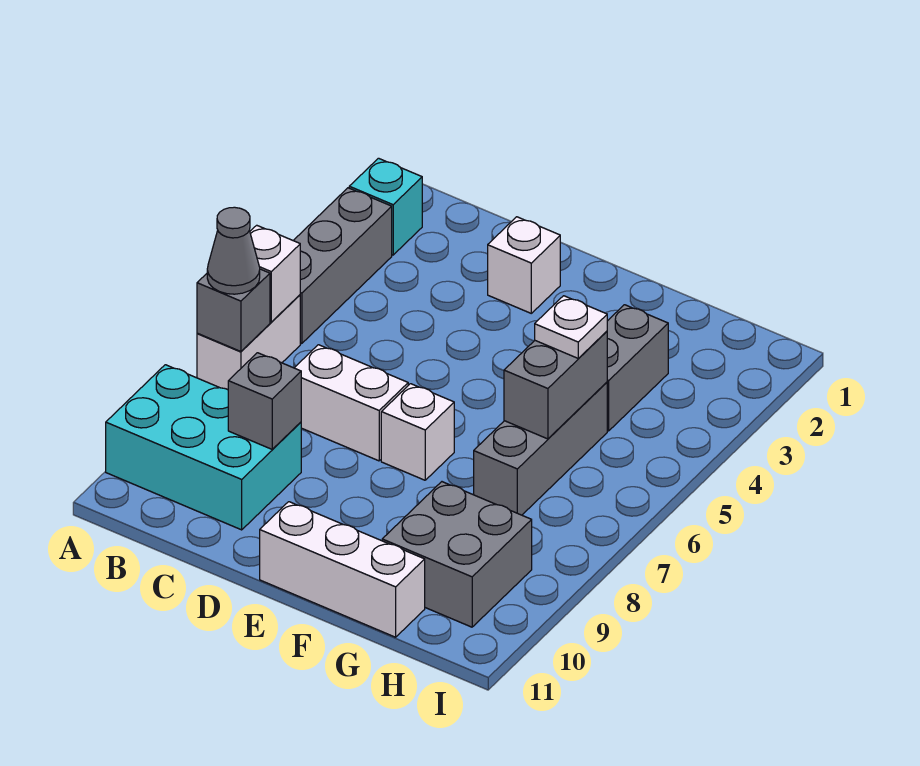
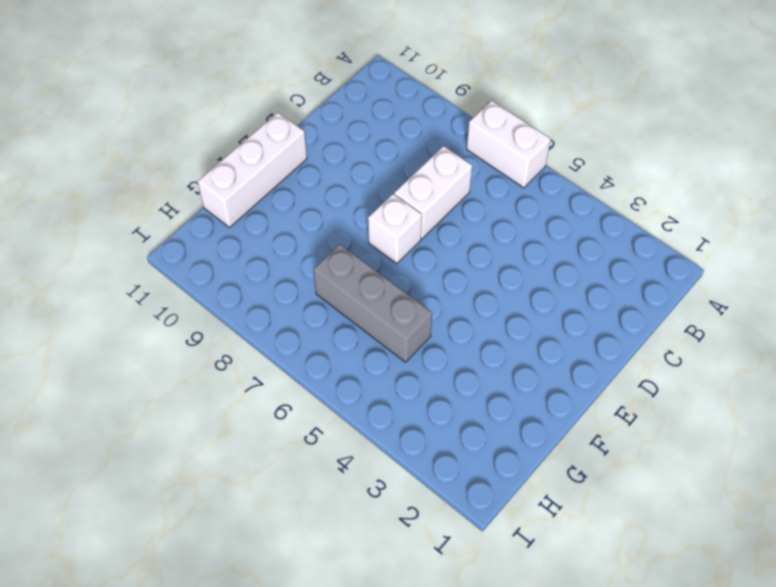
none -> cyan 1x1 brick [349,158,422,255]
none -> grey 1x3 brick [293,188,392,344]
none -> cyan 2x3 brick [106,365,301,530]

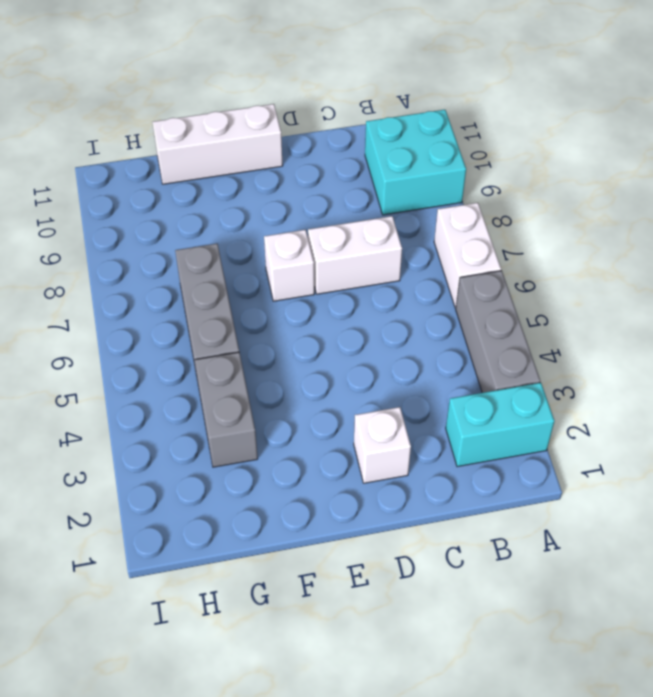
cyan 1x2 brick [446,383,554,467] -> cyan 1x1 brick [349,158,422,255]
cyan 2x2 brick [365,110,466,215] -> cyan 2x3 brick [106,365,301,530]
none -> grey 2x2 brick [382,482,532,627]
none -> white 1x1 brick [250,225,300,322]
none -> grey 1x1 brick [197,269,270,351]

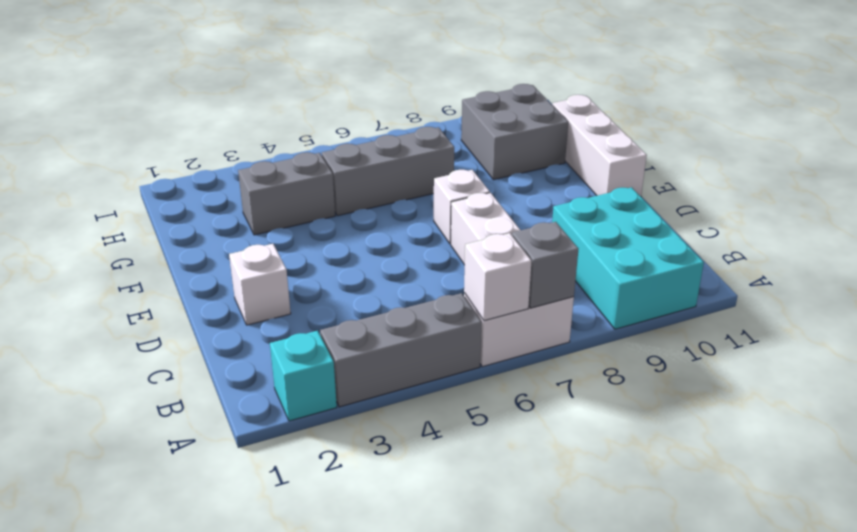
none -> grey 1x1 brick [228,353,301,449]
none -> grey 1x2 brick [504,331,607,439]
none -> grey 1x1 cone [207,207,260,294]

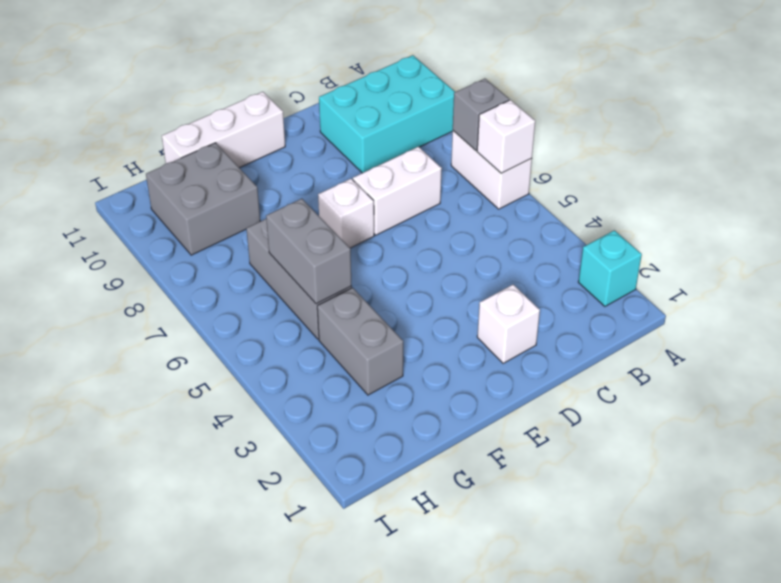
none -> grey 1x3 brick [293,188,392,344]
none -> grey 1x1 brick [228,353,301,449]
none -> grey 1x1 cone [207,207,260,294]

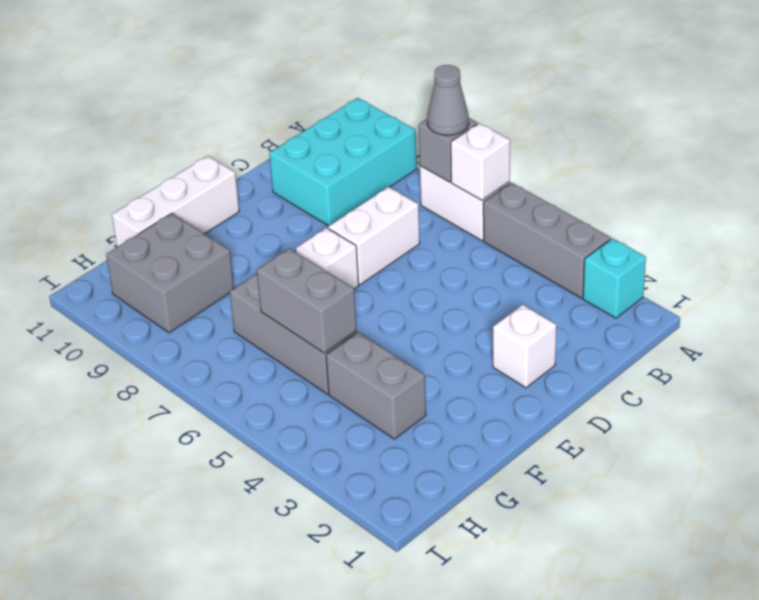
none -> grey 1x1 brick [228,353,301,449]
none -> white 1x1 plate [535,296,607,359]

